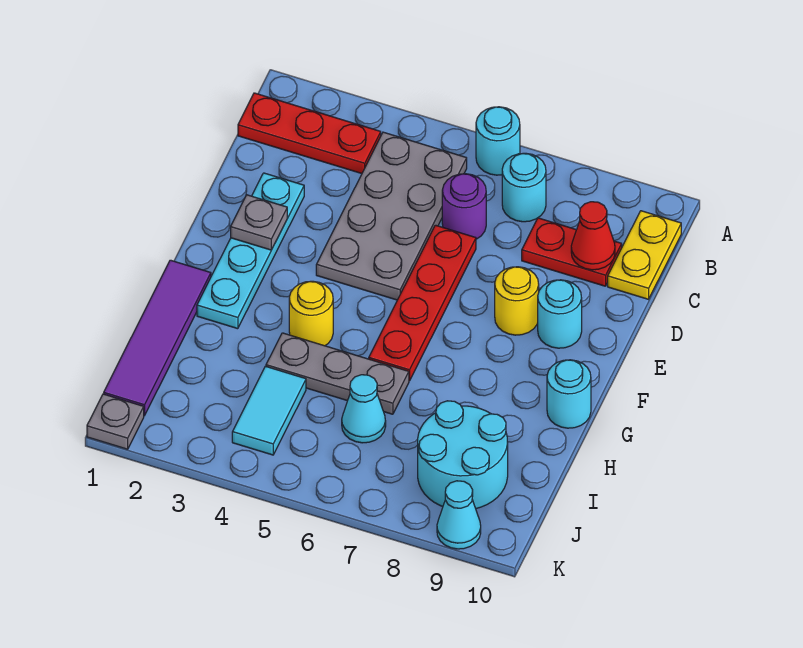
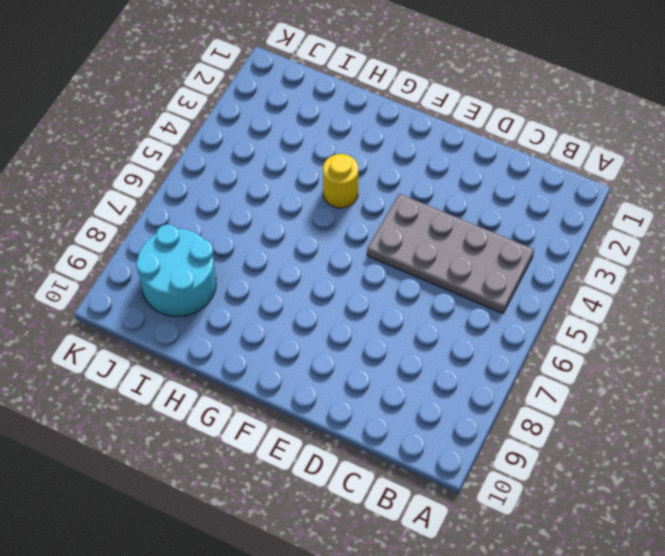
none -> cyan 1x1 round brick [476,107,520,175]
none -> red 1x3 plate [238,93,381,174]
none -> cyan 1x1 round brick [502,153,546,222]

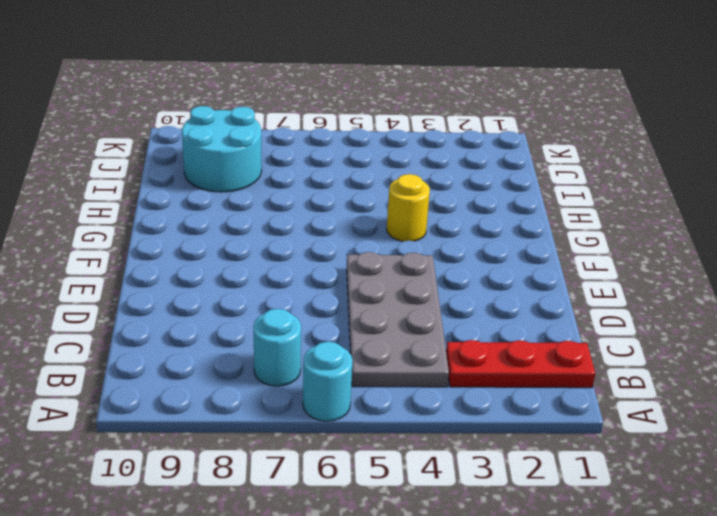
none -> yellow 1x2 plate [608,211,681,299]
none -> purple 1x1 round brick [442,174,486,239]
none -> red 1x2 plate [522,218,622,286]

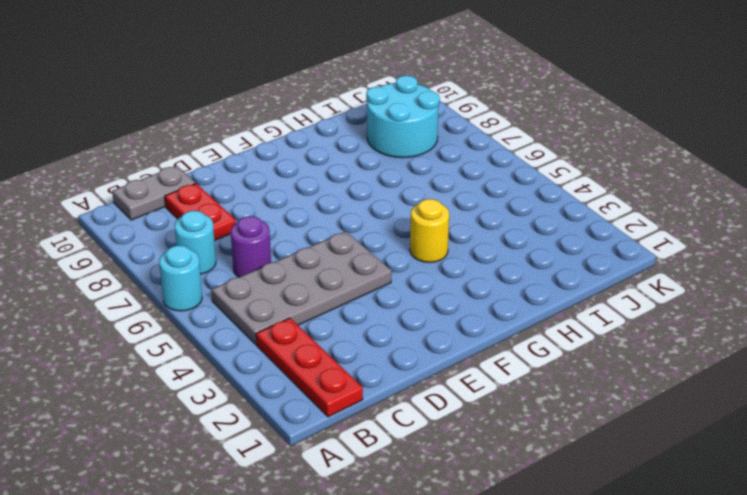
grey 1x2 plate [112,166,195,220] -> yellow 1x2 plate [608,211,681,299]
none -> cyan 1x4 plate [197,173,304,329]
none -> red 1x4 plate [369,225,476,381]
none -> yellow 1x1 round brick [495,267,539,335]

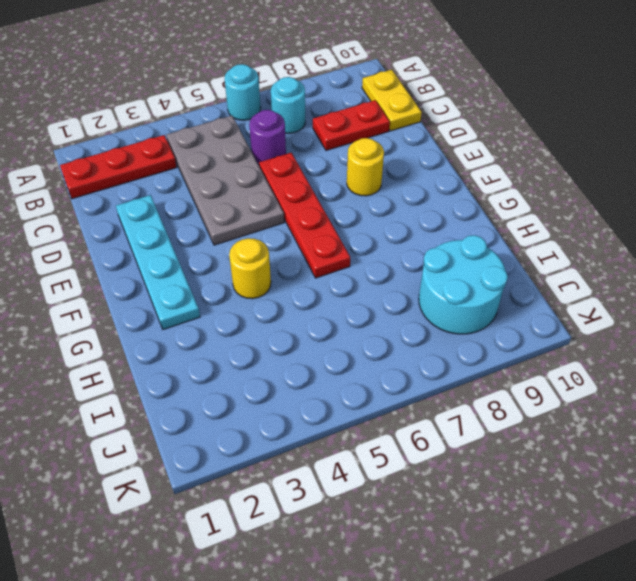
none -> cyan 1x1 round brick [538,280,582,348]
none -> purple 1x4 tile [104,260,211,416]
none -> cyan 1x1 round brick [547,360,591,428]

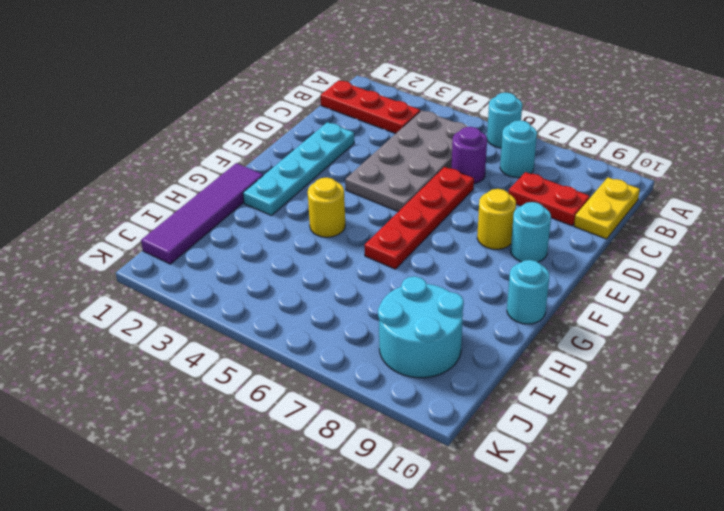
none -> grey 1x3 plate [266,333,409,414]
none -> cyan 1x2 tile [232,366,306,455]
none -> cyan 1x1 cone [342,375,386,443]

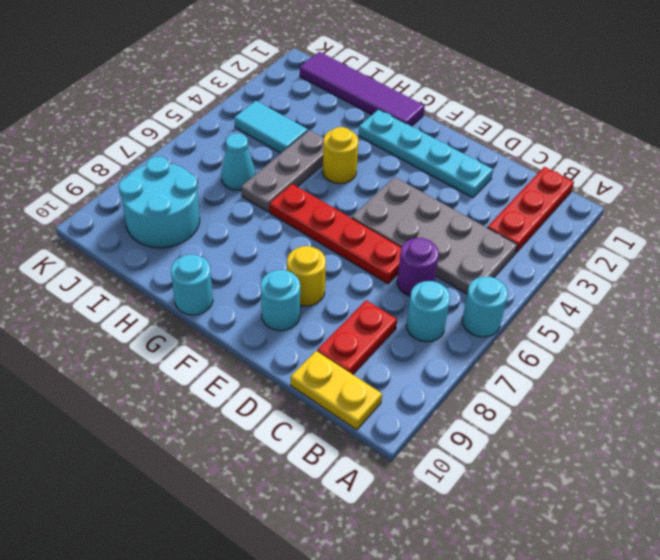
none -> grey 1x1 plate [87,394,144,449]
none -> cyan 1x1 cone [437,481,481,549]
none -> red 1x1 cone [571,202,615,270]

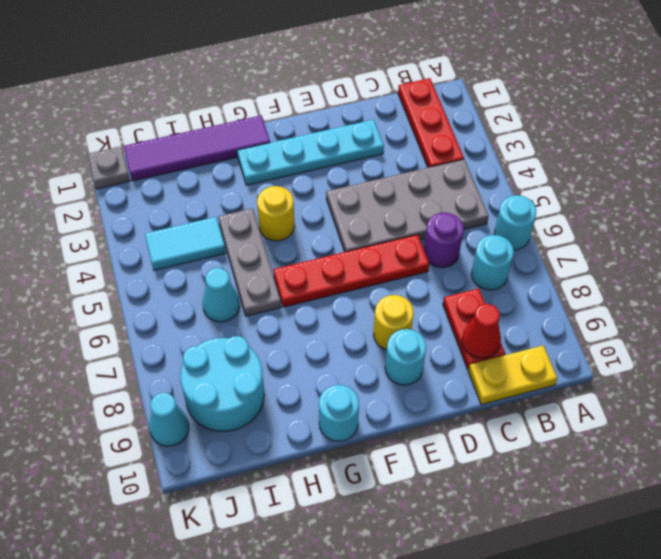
none -> grey 1x1 plate [231,195,287,250]

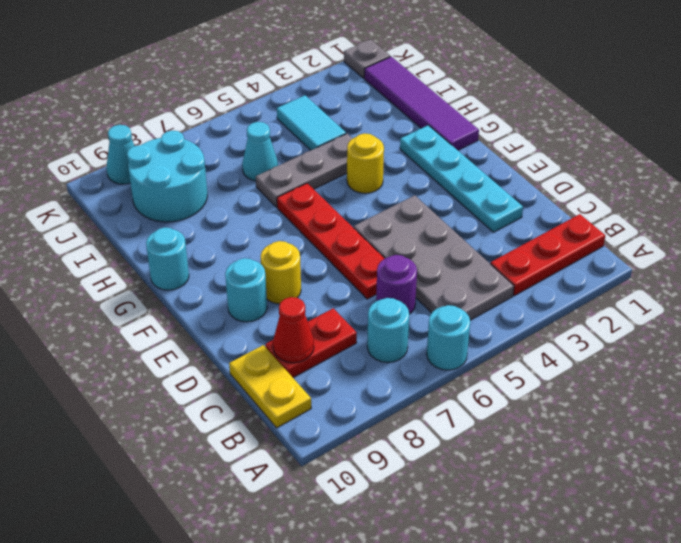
none -> grey 1x1 plate [231,195,287,250]

